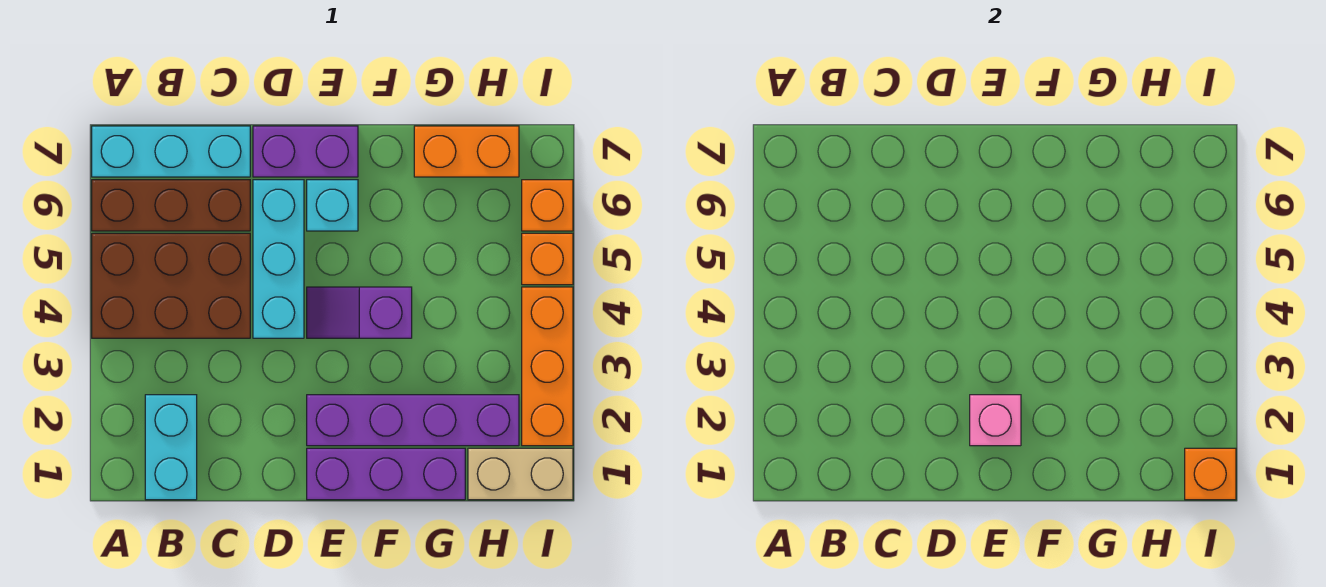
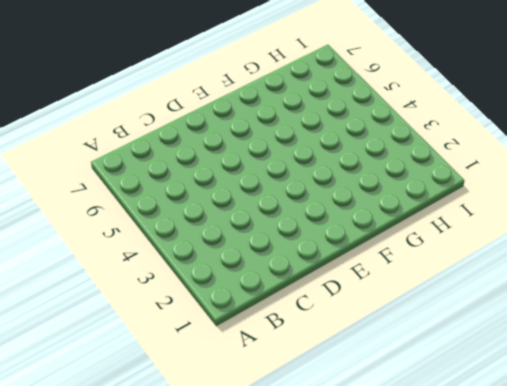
none -> brown 2x3 brick [92,233,250,338]
none -> brown 1x3 brick [92,180,250,231]
none -> cyan 1x3 brick [92,126,250,177]

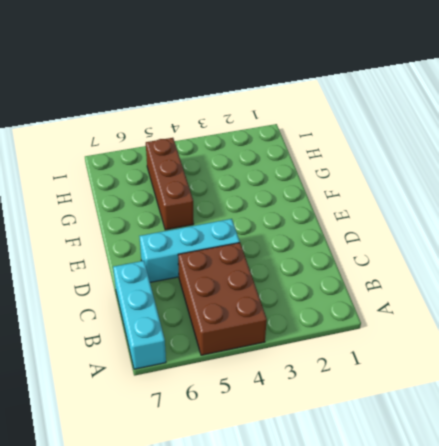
brown 1x3 brick [146,138,194,230] -> brown 1x3 brick moved to [92,180,250,231]
none -> cyan 1x2 brick [145,395,197,500]
none -> purple 1x2 brick [253,126,358,177]
none -> purple 1x3 brick [307,448,465,500]

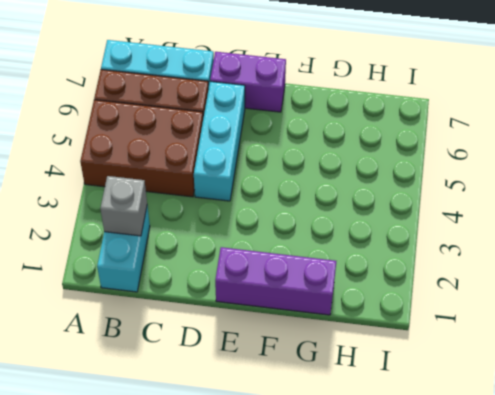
grey 1x1 brick [100,176,147,236] -> none
none -> purple 1x4 brick [307,395,519,446]
none -> purple 1x2 slope [307,287,412,338]
none -> cyan 1x1 brick [307,180,358,231]

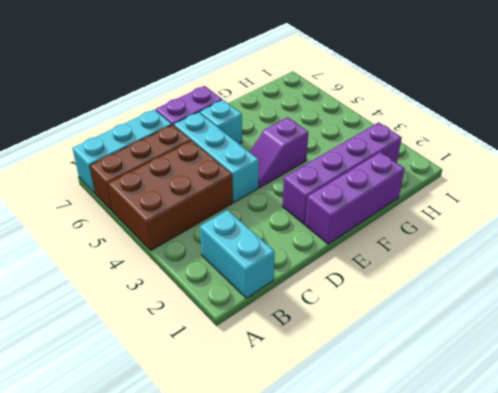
none -> orange 1x2 brick [414,126,519,177]
none -> tan 1x2 brick [468,448,573,500]
none -> orange 1x3 brick [522,287,573,446]

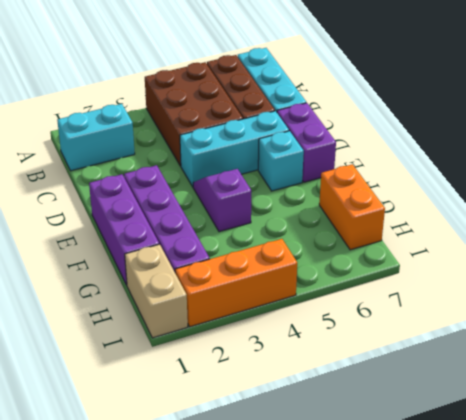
none -> orange 1x1 brick [522,233,573,285]
none -> orange 1x1 brick [522,180,573,231]
none -> pink 1x1 brick [970,395,1021,446]

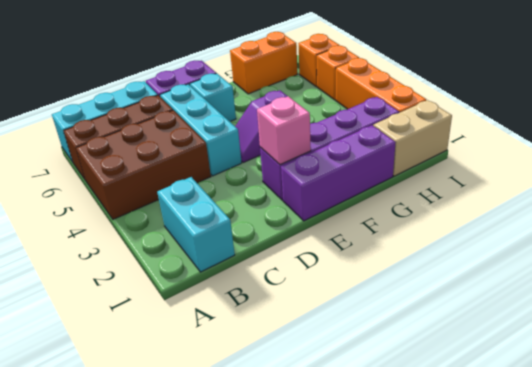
none -> orange 1x1 brick [1185,448,1236,500]

